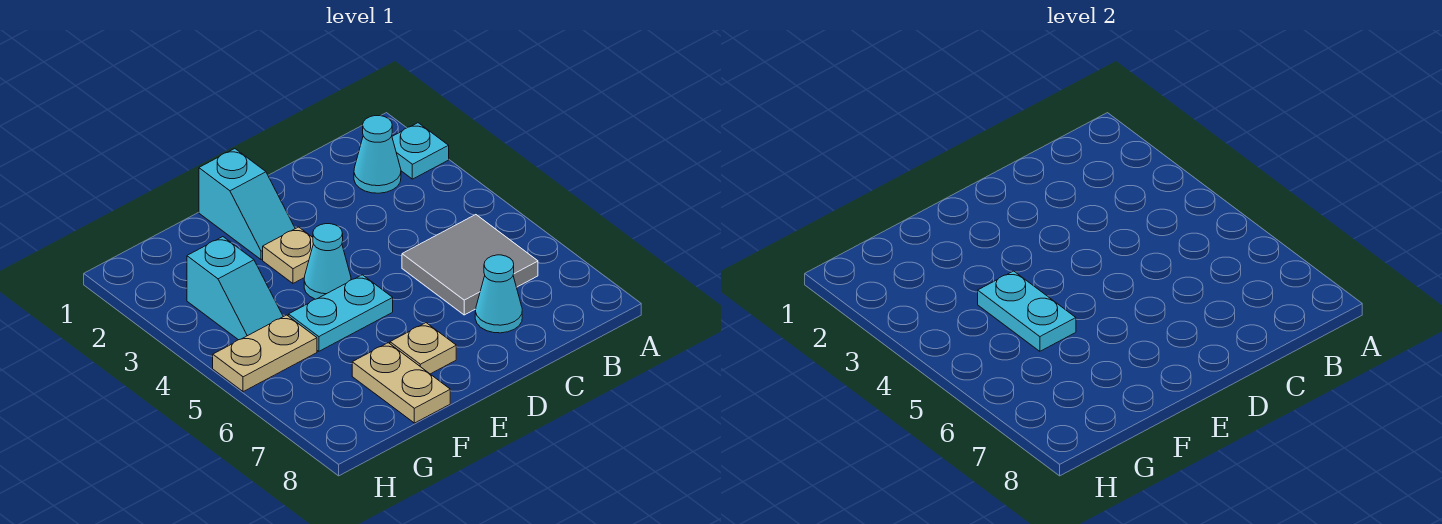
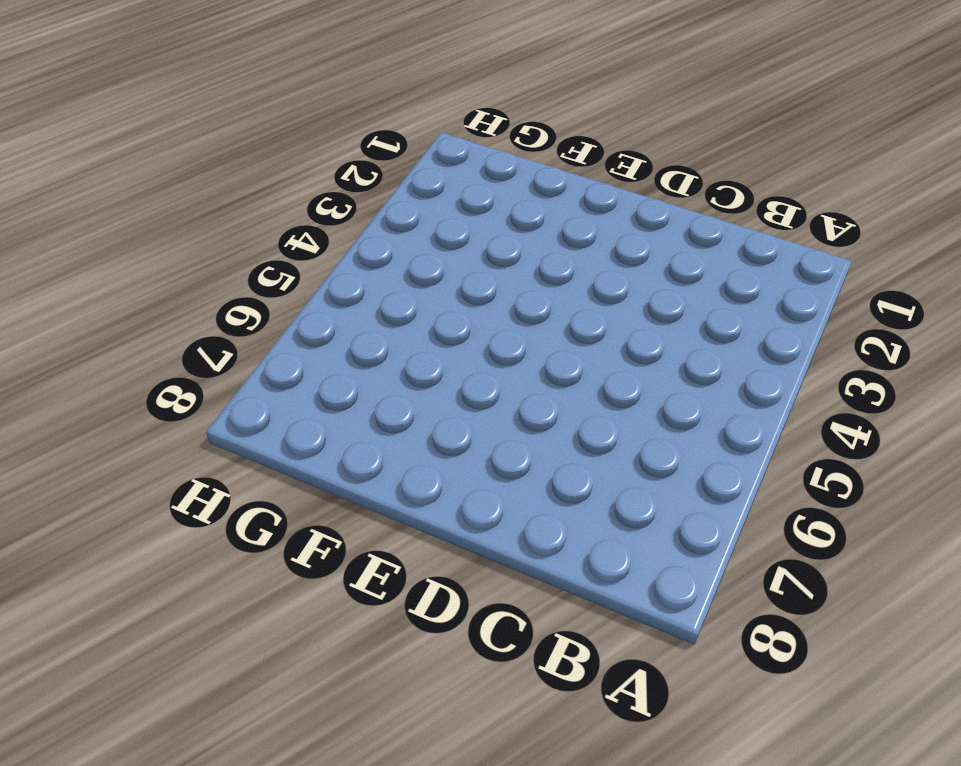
none -> cyan 1x1 plate [392,123,449,179]
none -> cyan 1x1 cone [354,116,401,193]
none -> grey 2x2 tile [402,215,538,315]

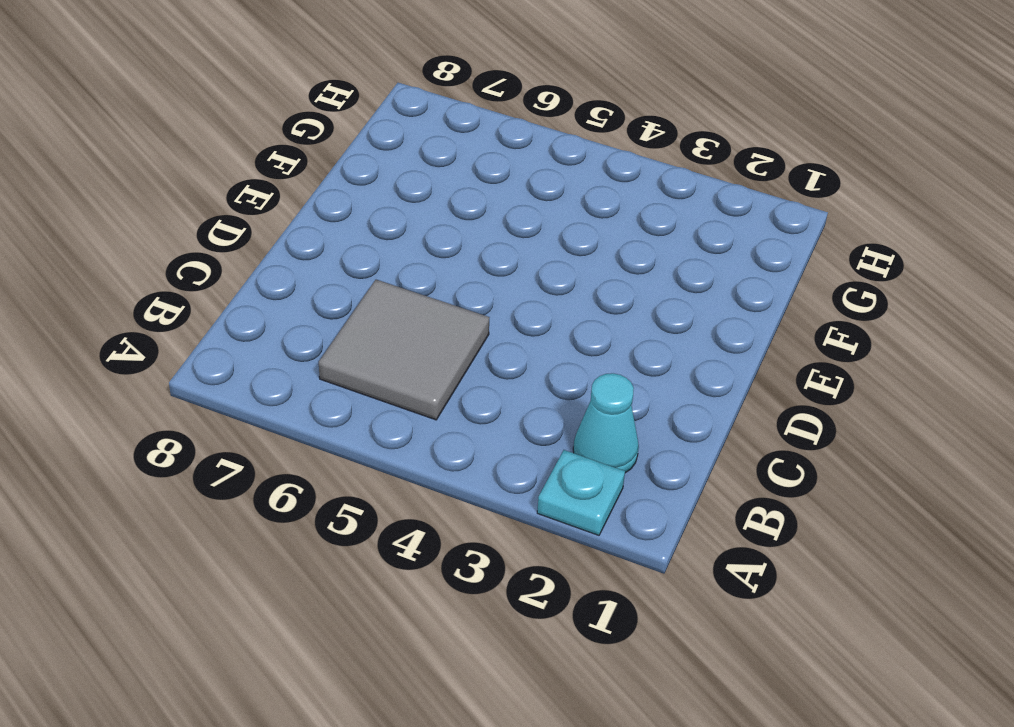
none -> cyan 1x1 cone [475,255,522,333]
none -> cyan 1x2 slope [199,149,295,260]
none -> tan 1x1 plate [263,227,313,283]

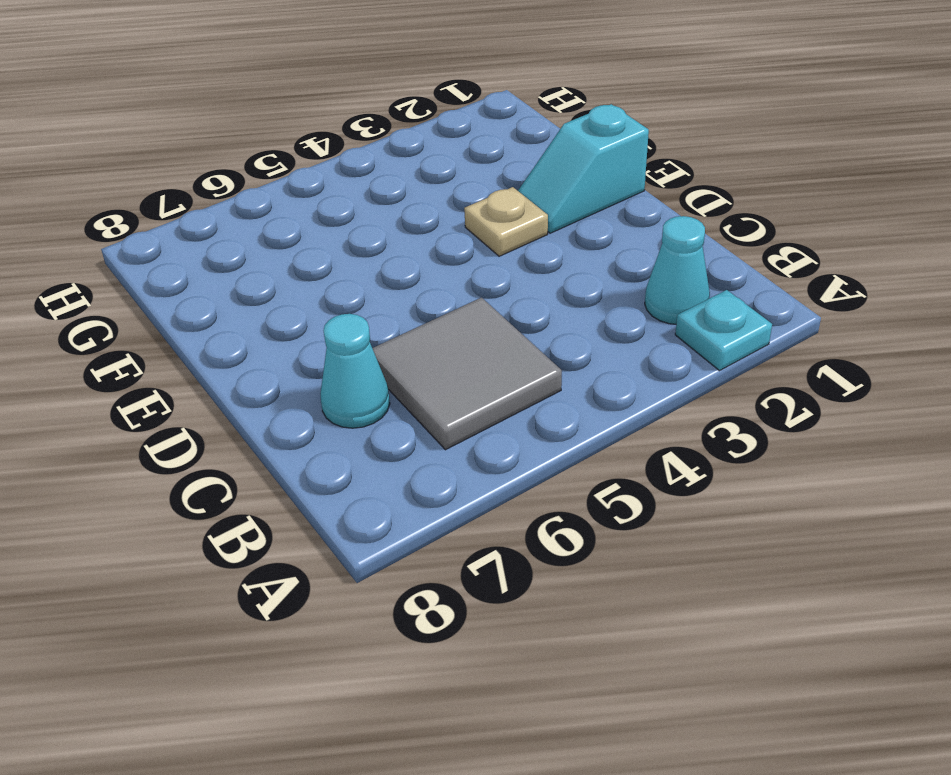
none -> cyan 1x1 cone [304,224,351,299]
none -> cyan 1x2 plate [289,275,393,351]
none -> tan 1x1 plate [390,323,456,374]

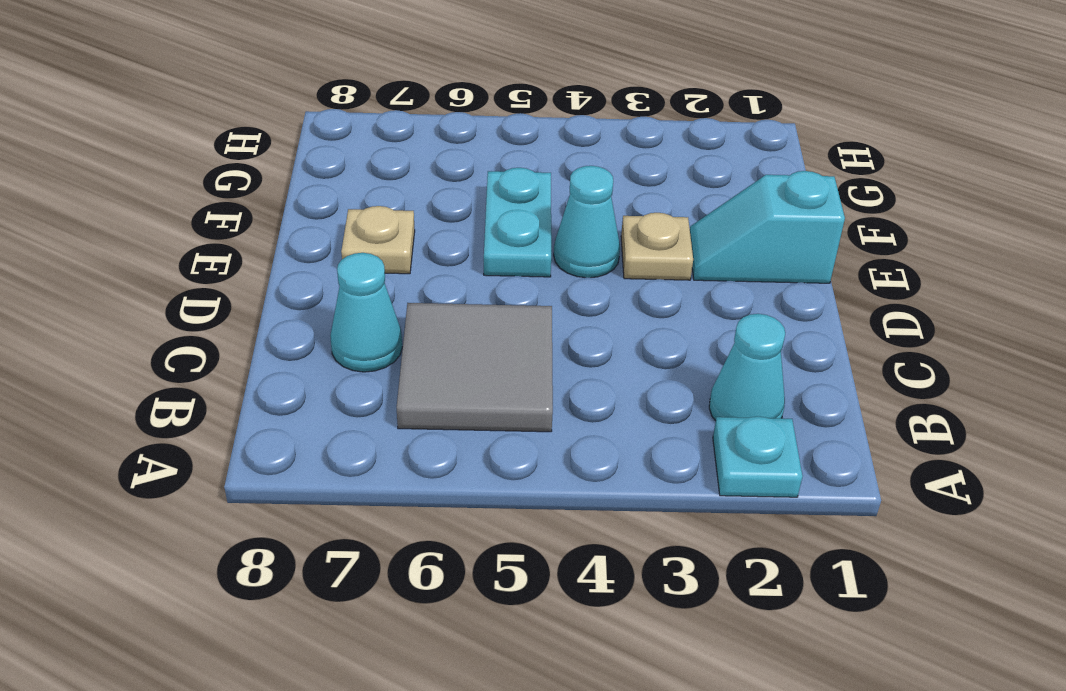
none -> tan 1x2 plate [352,343,450,423]
none -> cyan 1x2 slope [187,237,283,340]
none -> tan 1x2 plate [213,315,317,392]

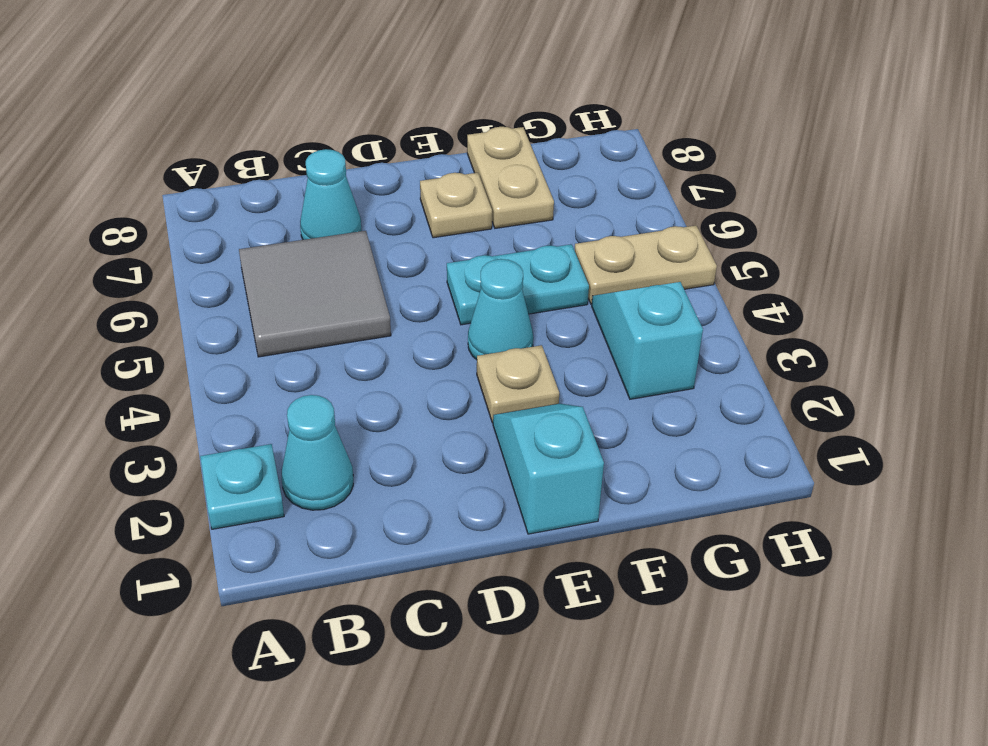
none -> cyan 1x2 plate [978,271,1076,351]

